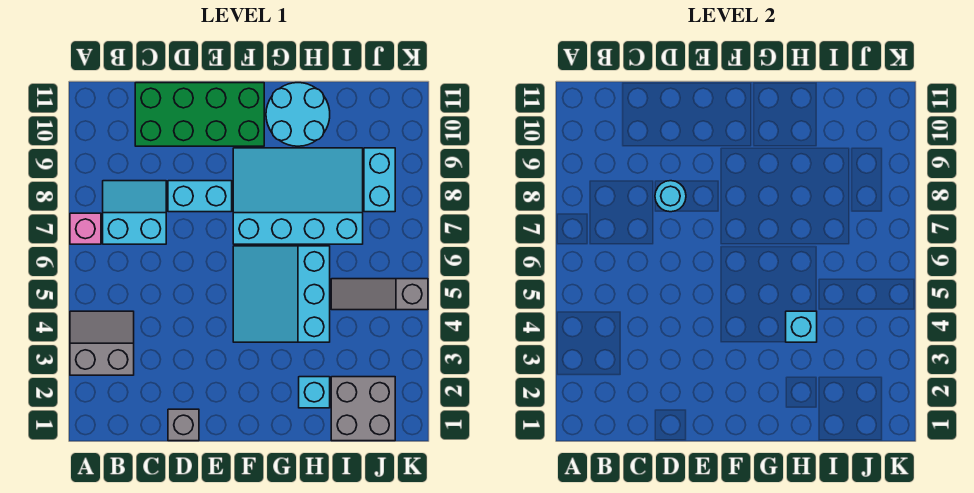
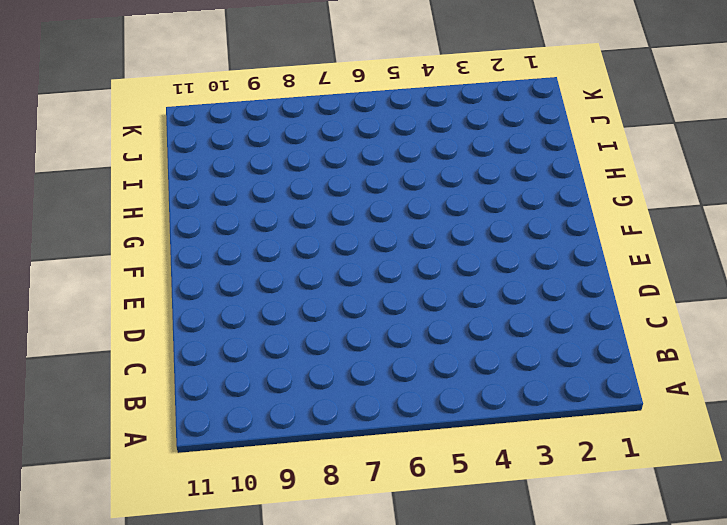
none -> grey 2x2 slope [70,311,134,375]
none -> pink 1x1 brick [70,213,101,244]
none -> cyan 2x2 slope [103,181,166,244]

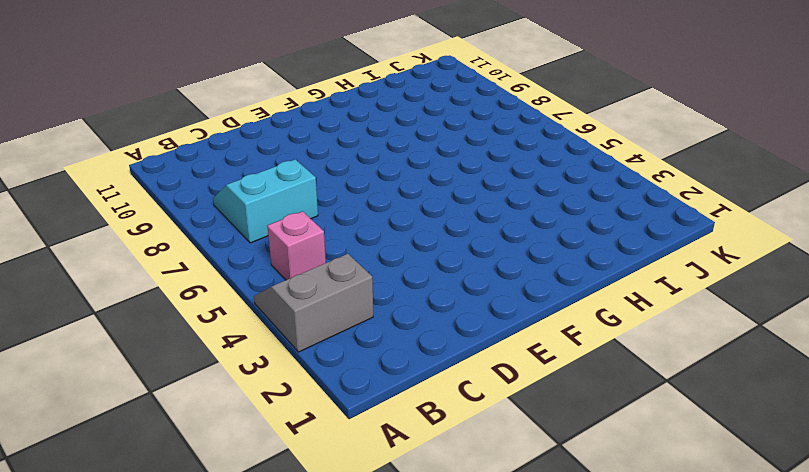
pink 1x1 brick [267,211,326,280] -> pink 1x1 brick moved to [70,213,101,244]
none -> green 2x4 brick [135,83,264,146]
none -> grey 1x1 brick [168,409,199,441]
none -> cyan 1x2 brick [168,181,232,212]

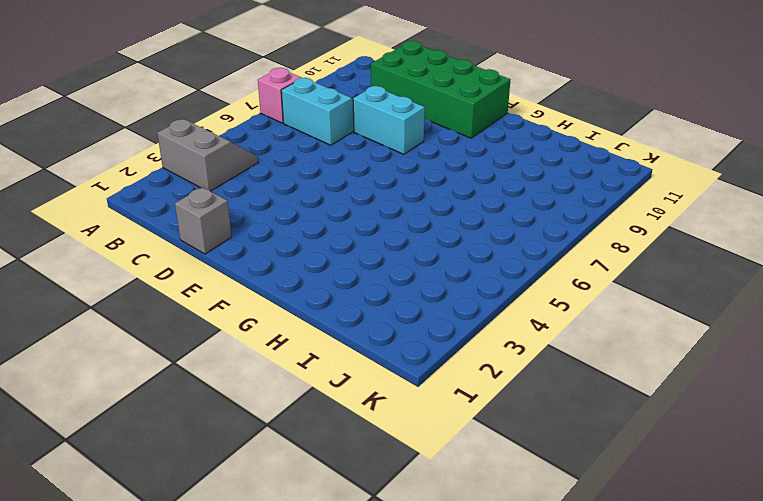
none -> cyan 3x3 slope [233,246,330,342]
none -> cyan 3x4 slope [233,148,363,244]
none -> cyan 2x2 round brick [266,83,330,146]

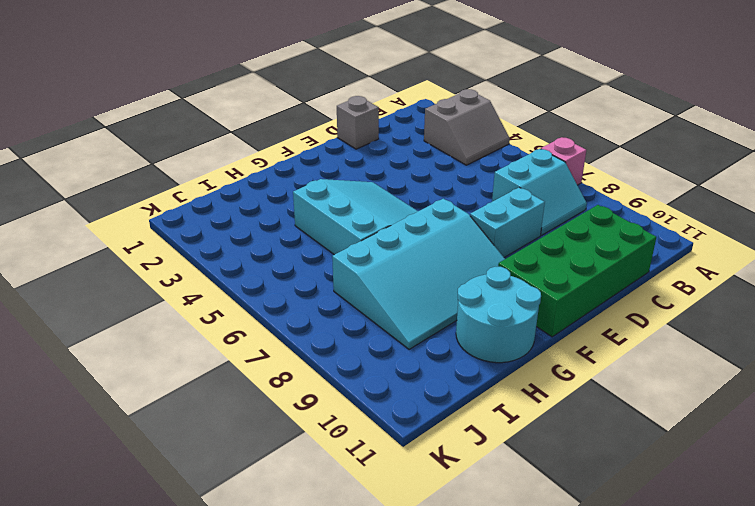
none -> cyan 1x1 brick [299,377,330,408]
none -> grey 2x2 brick [331,377,395,441]
none -> grey 1x3 slope [331,279,428,310]

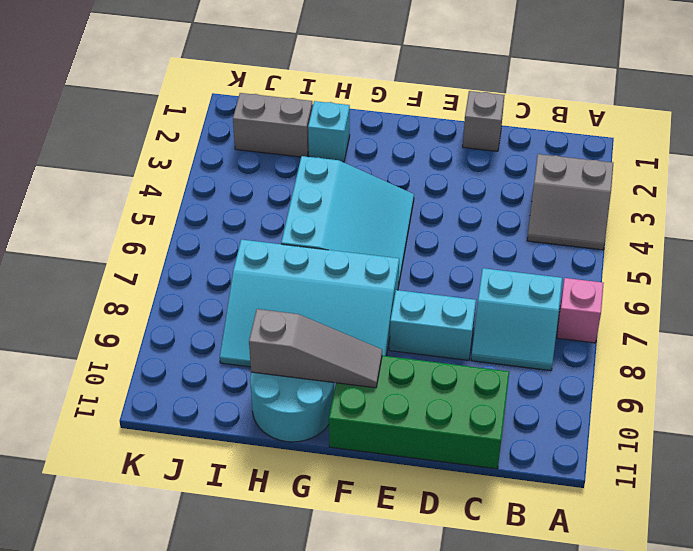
grey 1x3 slope [249,309,382,388] -> grey 1x3 slope moved to [331,279,428,310]
grey 1x2 brick [233,93,312,157] -> grey 2x2 brick [331,377,395,441]
none -> cyan 1x2 brick [364,148,395,212]
none -> cyan 1x1 round brick [655,181,686,212]
none -> cyan 1x1 brick [786,311,817,342]

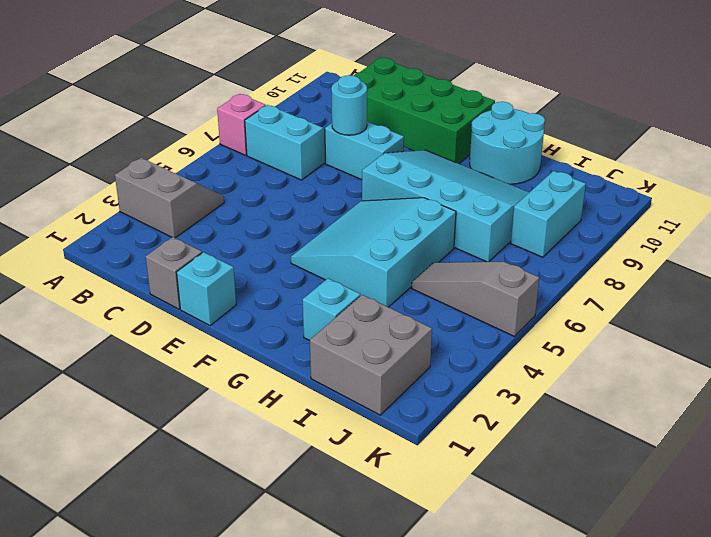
cyan 1x1 brick [177,252,236,326] -> cyan 1x1 brick moved to [786,311,817,342]

